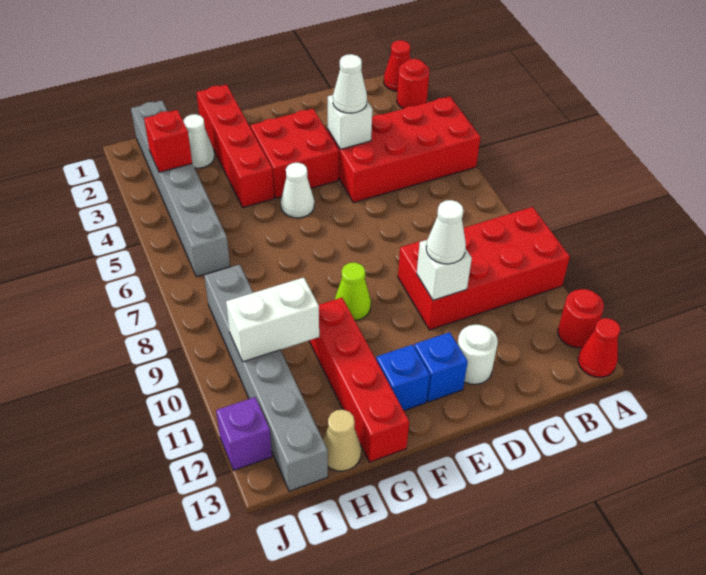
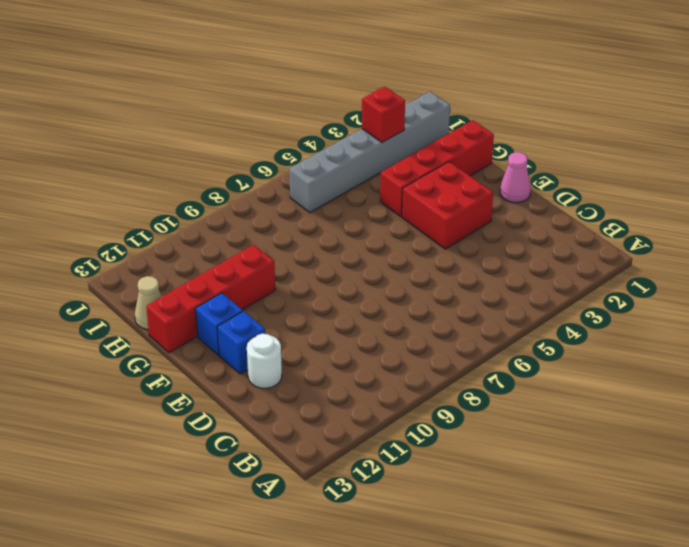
pink 1x1 cone [500,152,531,203] -> none
none -> red 1x1 cone [384,40,410,91]
none -> red 1x1 round brick [397,59,429,109]
none -> red 2x4 brick [328,97,480,203]

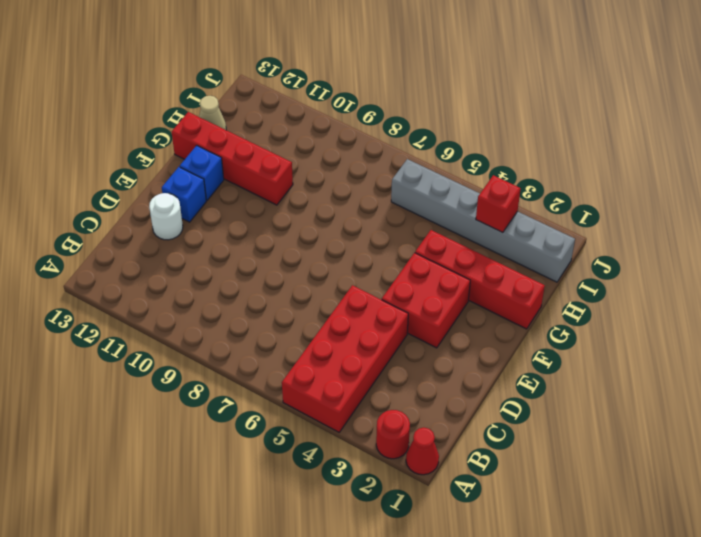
none -> red 2x4 brick [398,207,570,330]
none -> red 1x1 round brick [558,289,604,348]
none -> red 1x1 cone [578,318,621,377]

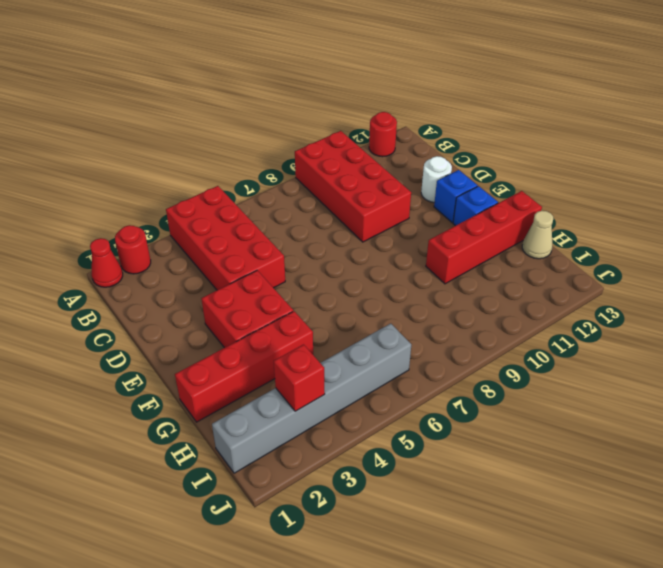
none -> red 1x1 cone [578,318,621,377]
none -> white 1x1 cone [281,163,314,218]
none -> lime 1x1 cone [335,262,371,320]

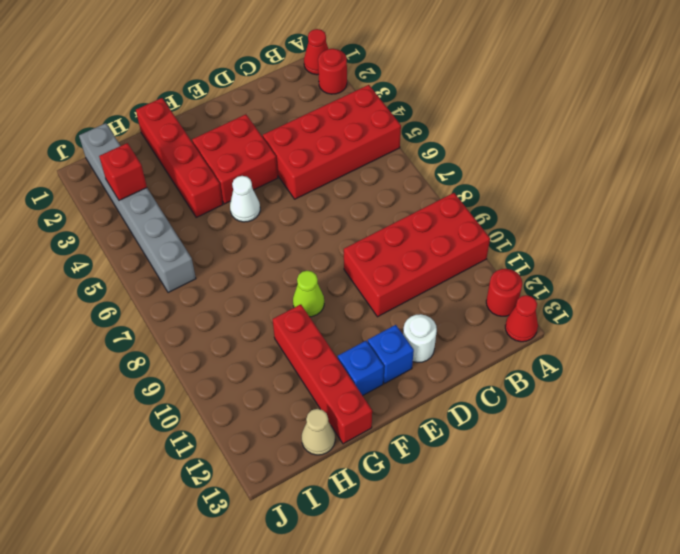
none -> white 1x1 cone [183,114,214,168]
none -> grey 1x6 brick [204,265,328,491]
none -> purple 1x1 brick [216,397,272,470]

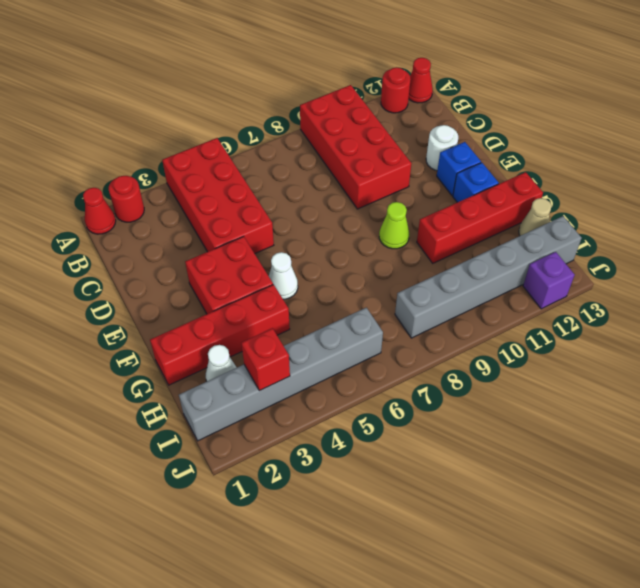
none -> white 1x1 brick [328,95,372,149]
none -> white 1x1 brick [417,240,472,300]
none -> white 1x2 brick [226,277,319,362]

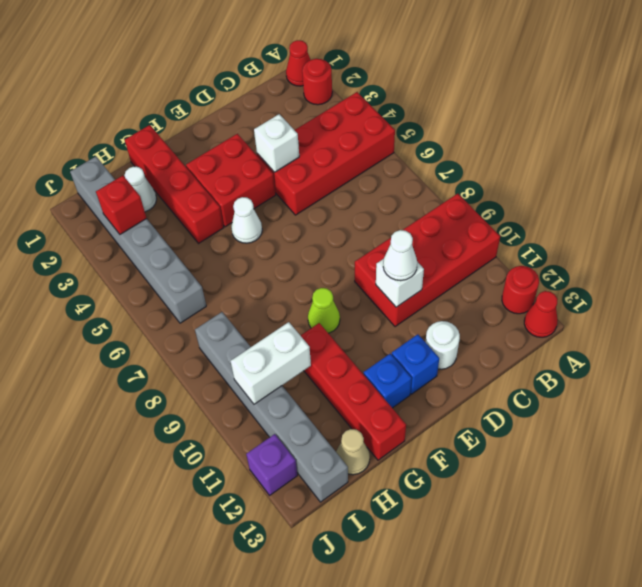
none -> white 1x1 cone [333,54,367,113]

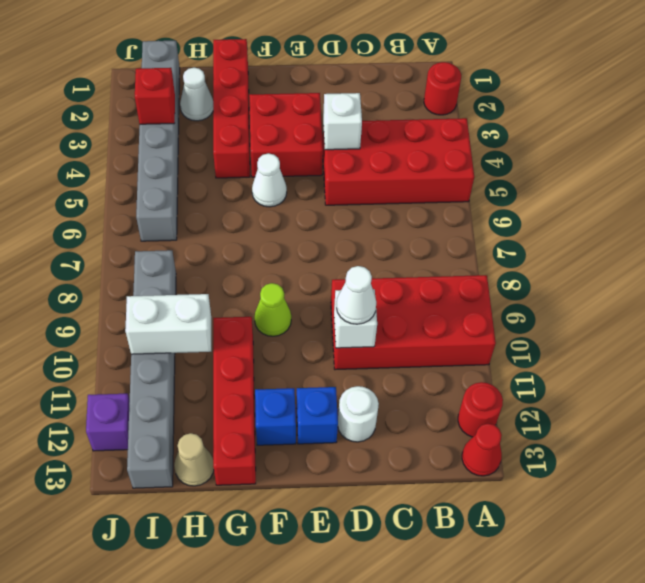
none -> red 1x1 cone [384,40,410,91]
none -> white 1x1 cone [333,54,367,113]

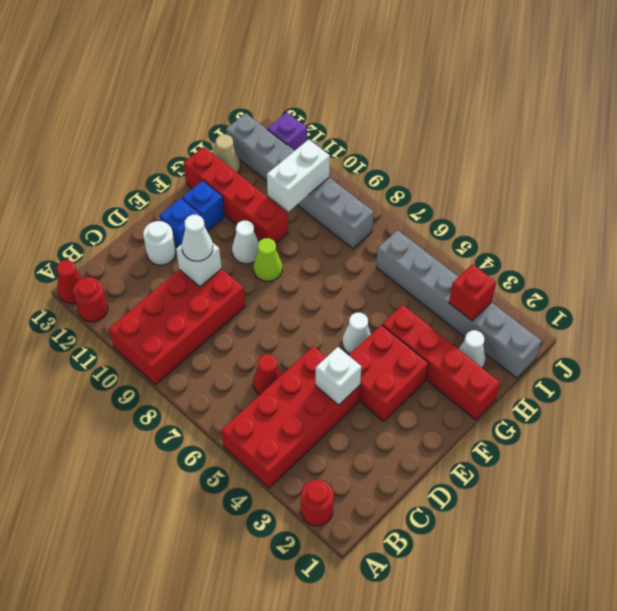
red 1x1 cone [253,354,282,395] -> red 1x1 cone moved to [384,40,410,91]
white 1x1 cone [232,221,259,264] -> white 1x1 cone moved to [333,54,367,113]

